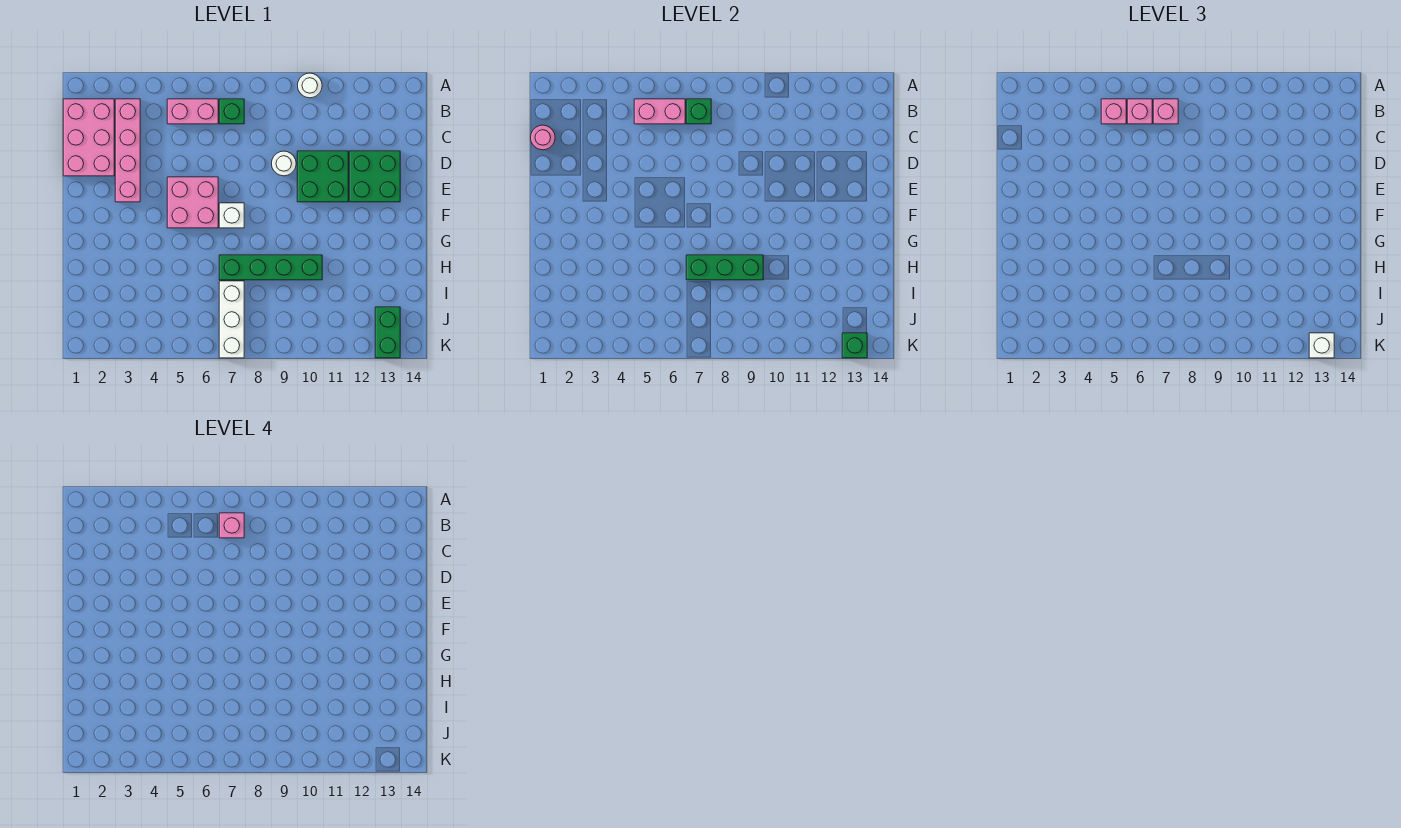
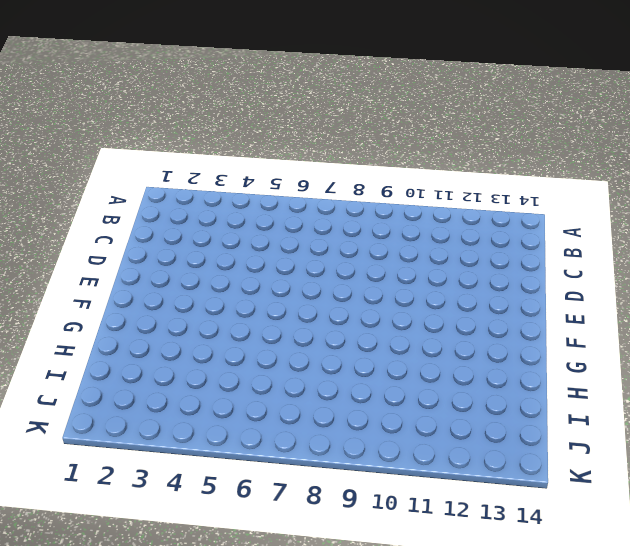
none -> white 1x1 round brick [298,73,322,98]
none -> pink 2x3 brick [63,99,114,176]
none -> pink 1x4 brick [115,99,140,202]

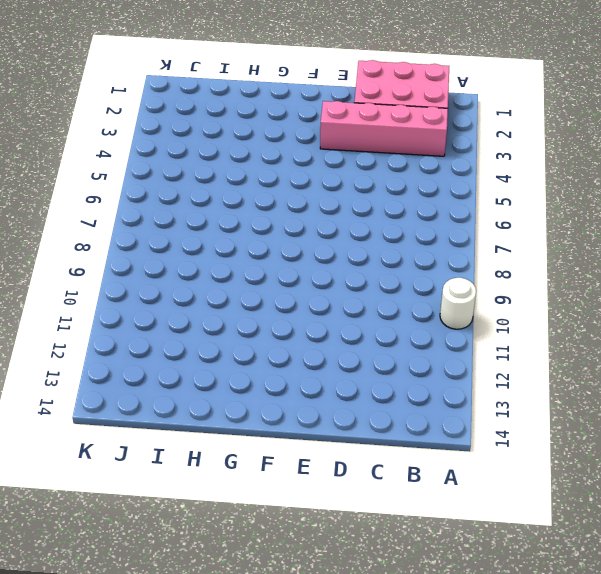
none -> pink 1x2 brick [167,99,218,124]
none -> green 1x1 brick [219,99,244,124]
none -> white 1x1 round brick [272,151,296,176]

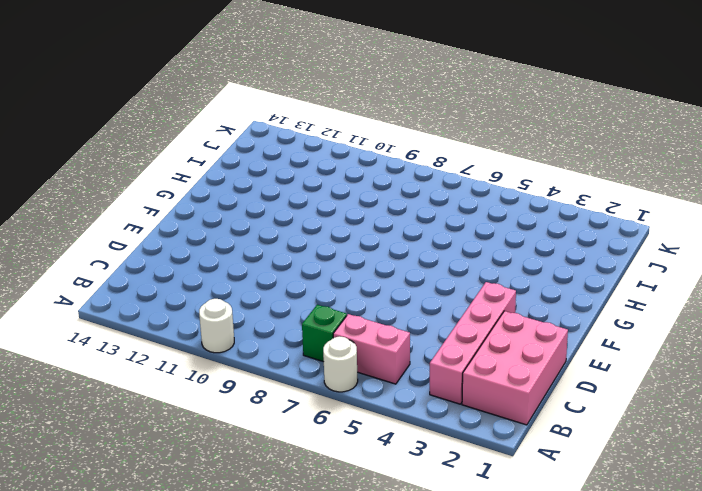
white 1x1 round brick [323,336,358,392] -> white 1x1 round brick moved to [272,151,296,176]
none -> green 2x2 brick [297,151,348,202]
none -> green 2x2 brick [349,151,400,202]
none -> pink 2x2 brick [167,177,218,228]

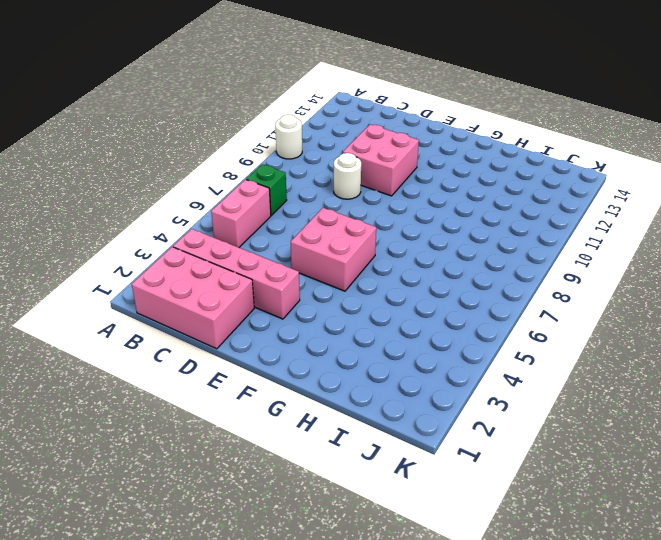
pink 2x2 brick [343,124,419,196] -> green 2x2 brick [297,151,348,202]
none -> green 2x2 brick [349,151,400,202]
none -> white 1x1 brick [219,203,244,228]
none -> green 1x4 brick [219,255,322,280]

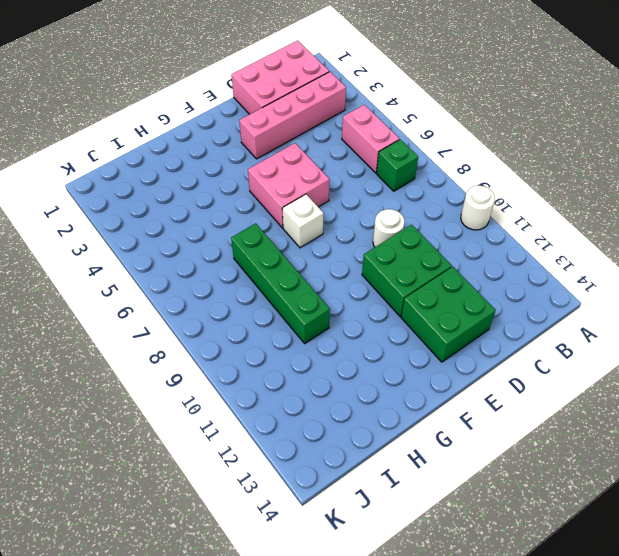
none -> white 1x3 brick [219,281,244,358]
none -> green 1x2 brick [375,307,400,358]
none -> pink 1x2 brick [634,99,685,124]

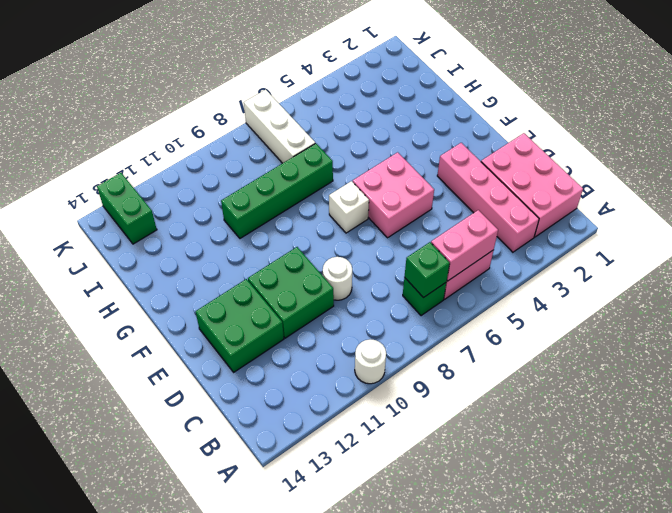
none -> pink 1x1 round brick [531,125,555,150]
none -> green 1x3 brick [686,255,763,280]
none -> green 1x1 brick [842,333,867,358]

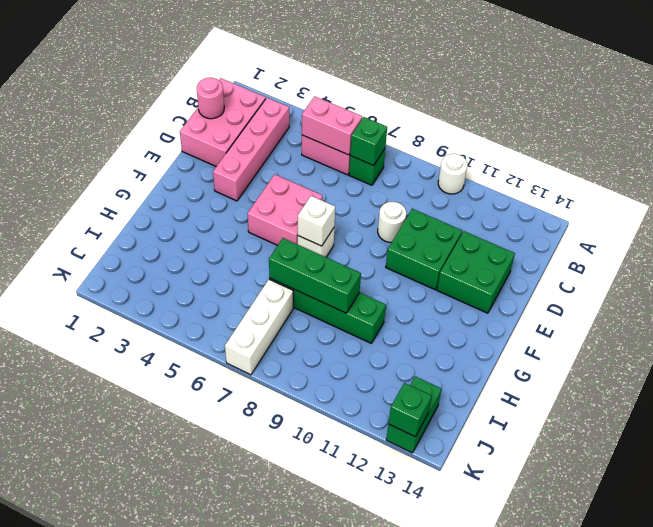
white 1x1 brick [298,196,335,246] -> white 1x1 brick moved to [1309,333,1334,358]
none -> pink 1x1 brick [1101,99,1126,124]
none -> pink 1x1 brick [1127,99,1152,124]
none -> pink 1x1 brick [1153,99,1178,124]

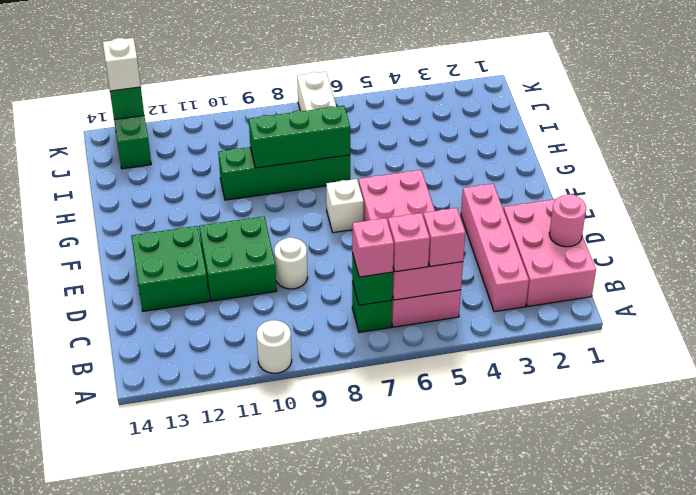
none -> pink 1x1 brick [219,513,244,538]

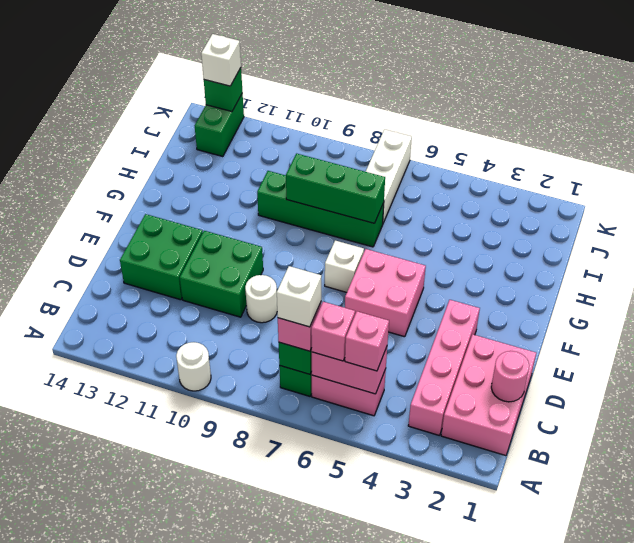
white 1x1 brick [277,266,321,327] -> pink 1x1 brick [219,513,244,538]

